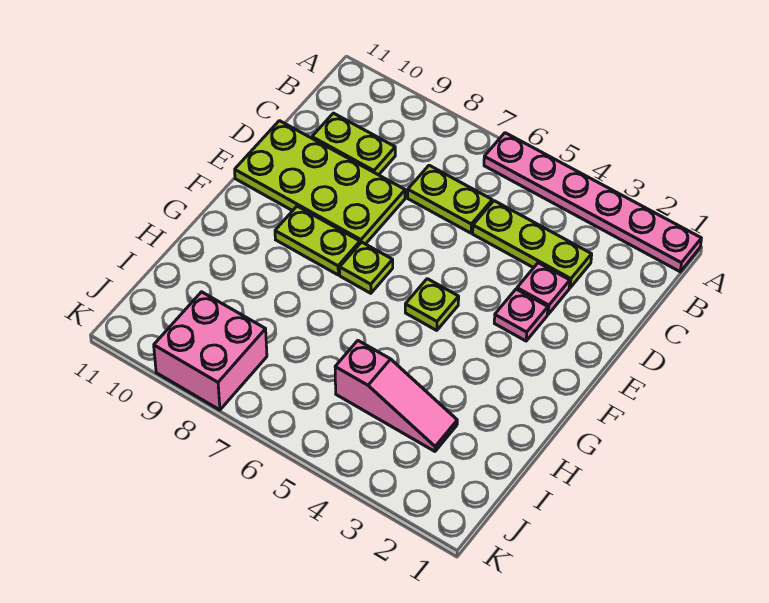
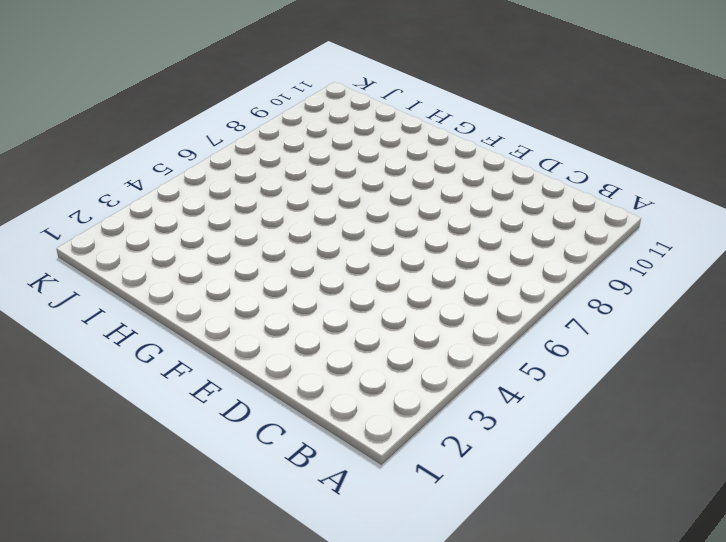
none -> pink 1x6 plate [484,133,701,272]
none -> lime 1x3 plate [473,201,592,288]
none -> lime 1x2 plate [408,165,492,233]

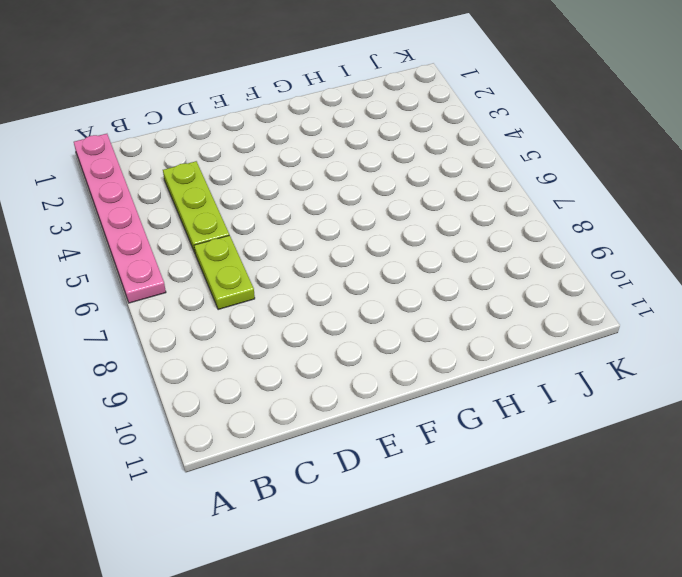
none -> lime 1x2 plate [312,113,395,175]
none -> pink 1x1 plate [517,263,570,314]
none -> lime 2x4 plate [235,121,405,244]

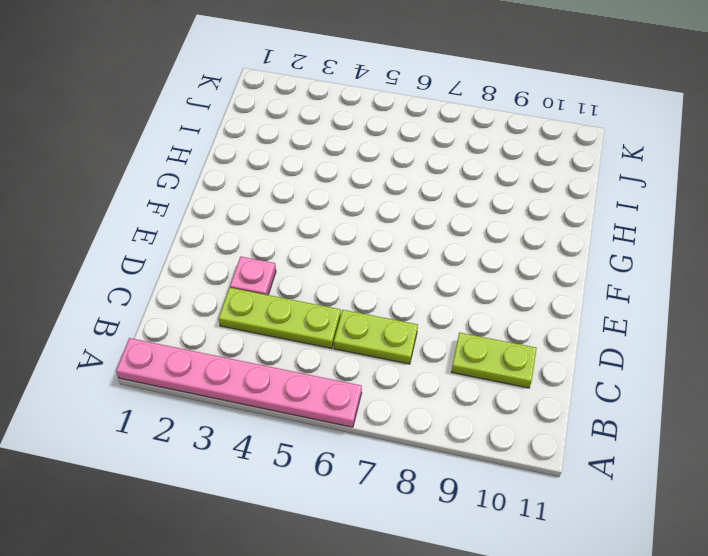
none -> lime 2x4 plate [235,121,405,244]
none -> pink 1x1 plate [494,289,548,341]
none -> lime 1x1 plate [405,279,459,331]

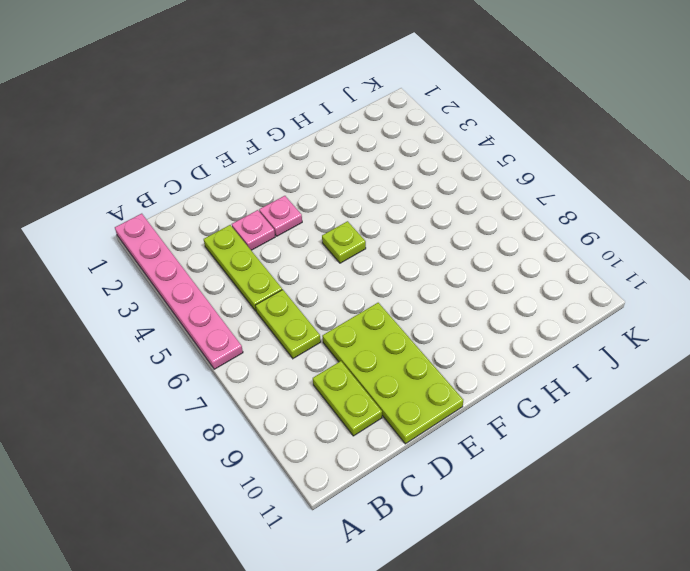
none -> lime 1x1 plate [340,242,393,293]
none -> lime 1x2 plate [275,206,360,275]
none -> pink 1x3 slope [335,341,457,451]

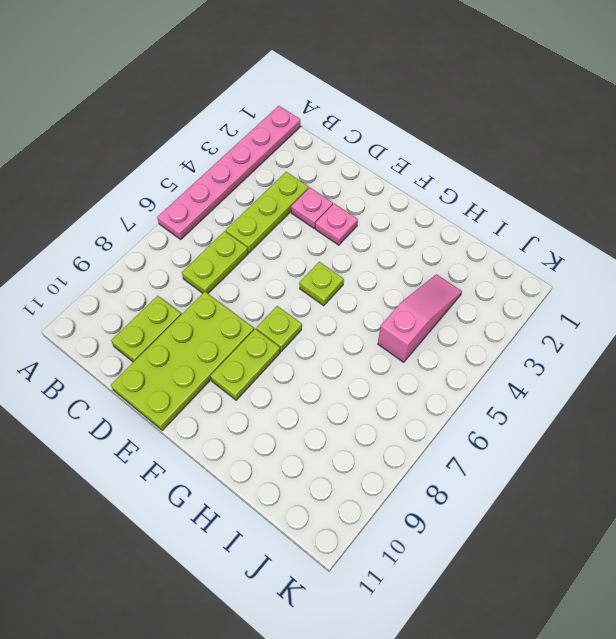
none -> pink 2x2 brick [154,292,267,410]

